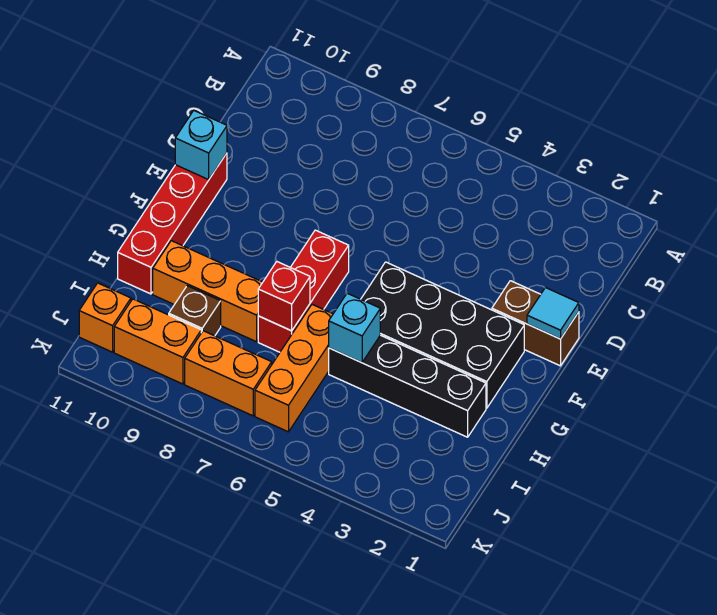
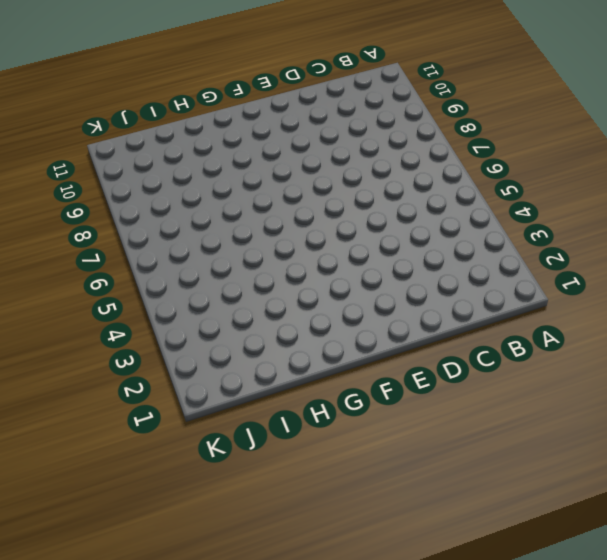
none -> brown 1x2 brick [492,281,579,366]
none -> red 1x4 brick [118,153,227,294]
none -> black 2x4 brick [361,262,524,408]

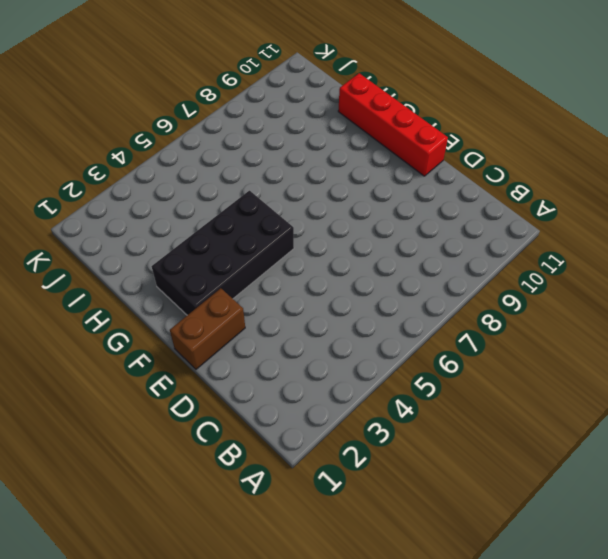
none -> red 1x3 brick [258,230,349,352]
none -> black 1x4 brick [329,335,486,437]
none -> orange 1x3 brick [255,305,333,432]

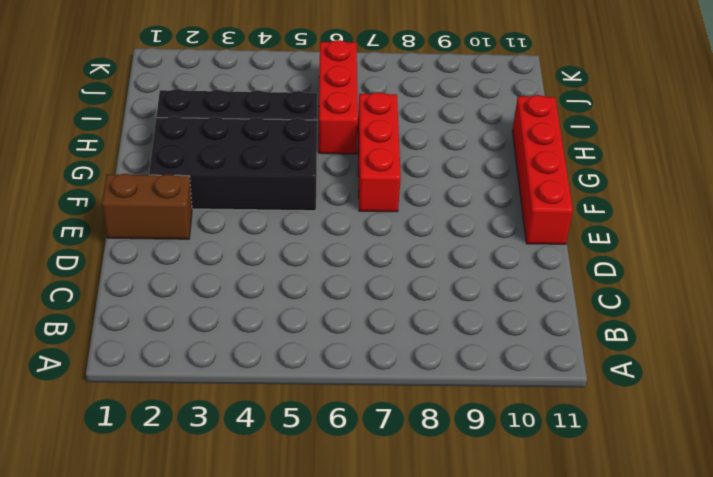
red 1x3 brick [319,40,358,154] -> orange 1x3 brick [255,305,333,432]
none -> orange 1x3 brick [153,241,263,342]
none -> brown 1x1 brick [169,286,221,336]
none -> orange 1x2 brick [185,331,272,416]

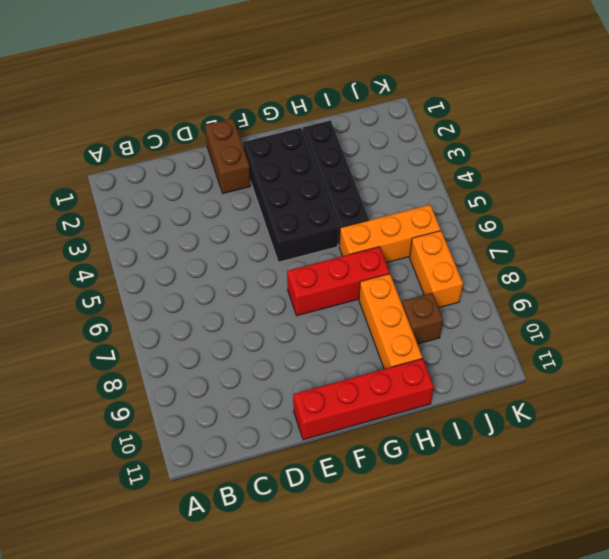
none -> orange 1x2 brick [114,299,201,384]
none -> orange 1x1 brick [79,283,131,352]
none -> cyan 1x1 tile [527,288,579,339]

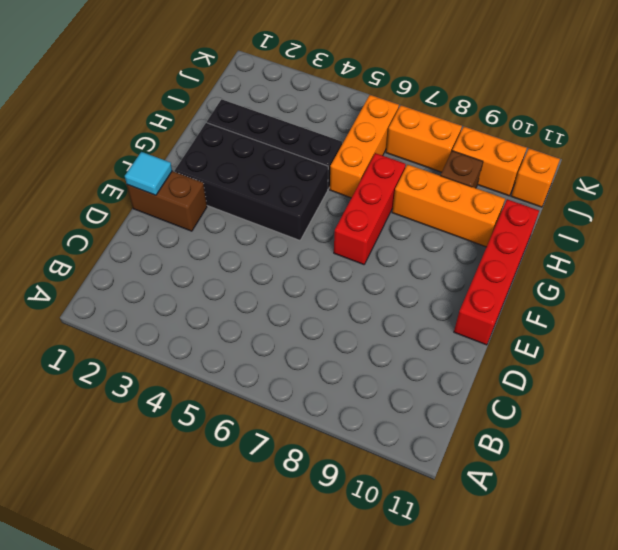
none -> cyan 1x1 brick [175,111,227,180]
none -> cyan 1x1 brick [329,293,380,363]
none -> red 1x1 brick [258,262,310,331]

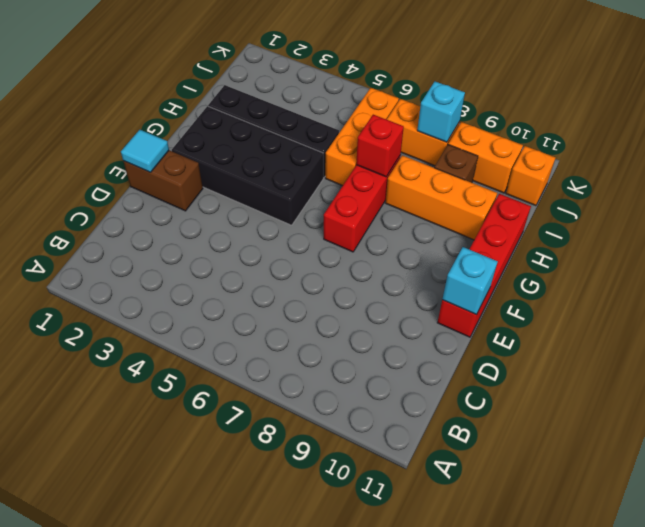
cyan 1x1 brick [417,81,465,142] -> cyan 1x1 brick moved to [329,293,380,363]

